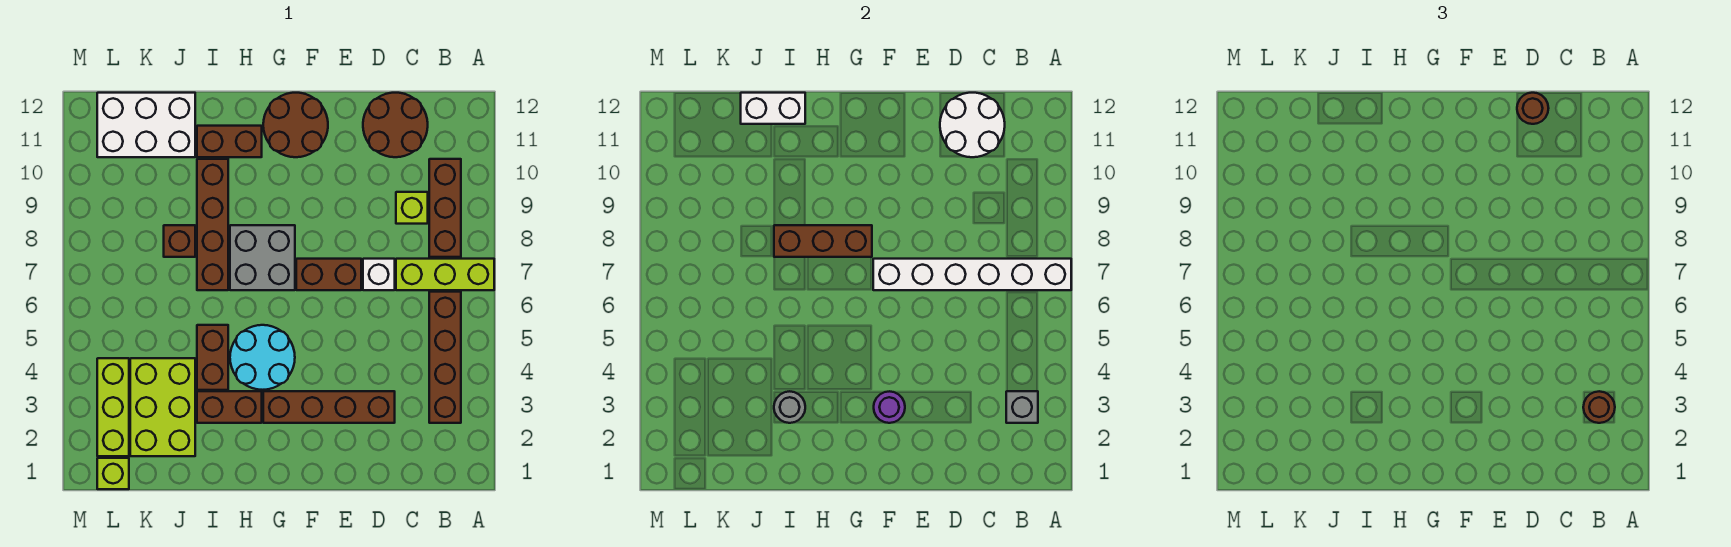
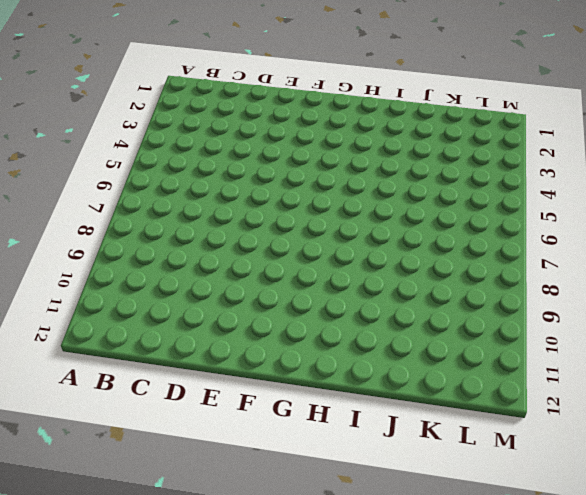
none -> lime 1x3 brick [396,259,494,290]
none -> brown 1x4 brick [429,292,461,423]
none -> brown 1x3 brick [429,159,461,257]

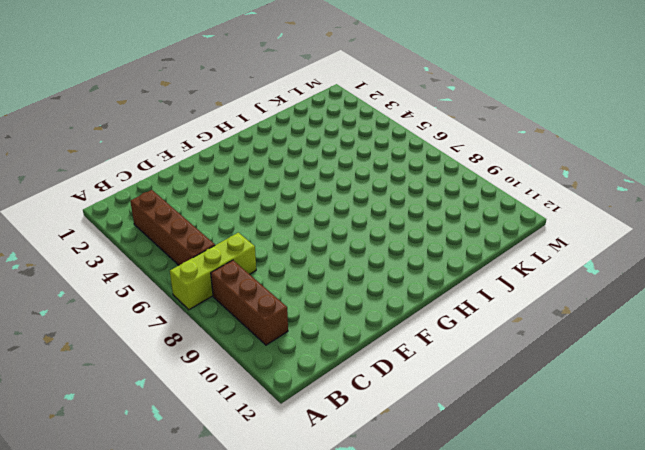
none -> lime 1x1 brick [396,192,428,224]
none -> brown 2x2 round brick [363,93,428,157]
none -> brown 1x4 brick [263,391,395,423]

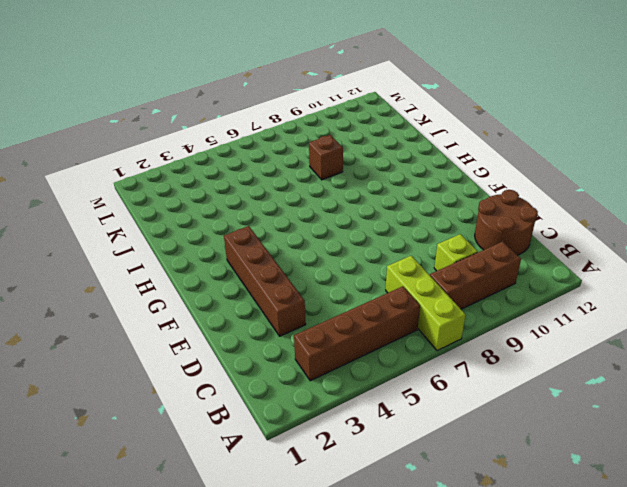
none -> white 1x1 brick [363,259,395,290]
none -> brown 1x2 brick [296,259,361,290]
none -> brown 2x2 round brick [263,93,328,157]

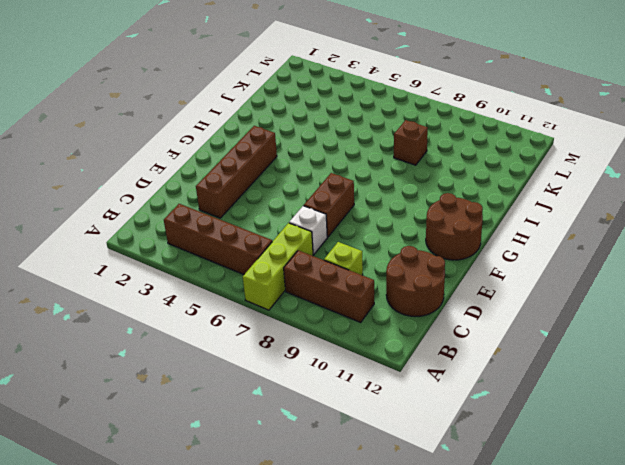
none -> cyan 2x2 round brick [230,325,295,390]
none -> grey 2x2 brick [230,225,295,290]
none -> brown 1x2 brick [197,391,262,423]

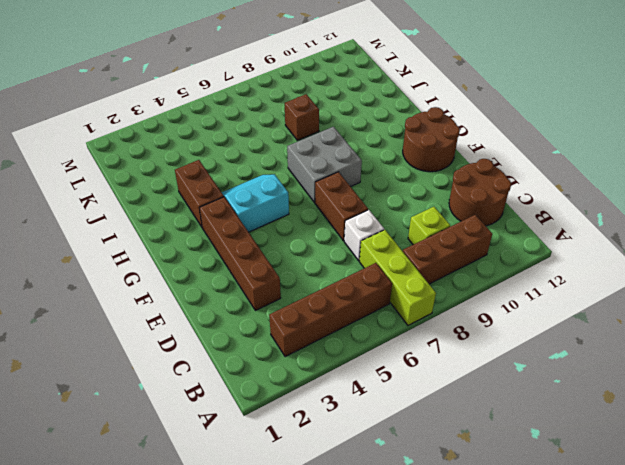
cyan 2x2 slope [222,174,289,232] -> cyan 2x2 round brick [230,325,295,390]
none -> brown 1x2 brick [197,126,262,157]
none -> brown 1x2 brick [197,325,228,390]
none -> brown 1x4 brick [197,159,228,290]

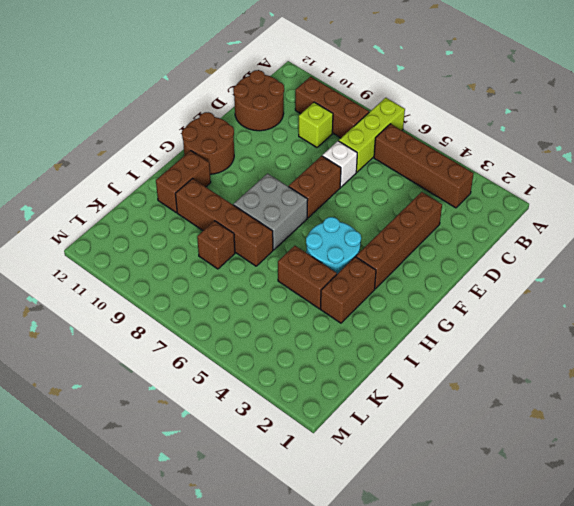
none -> lime 2x3 brick [130,358,195,456]
none -> white 2x3 brick [97,93,195,157]
none -> lime 1x1 brick [97,458,129,489]

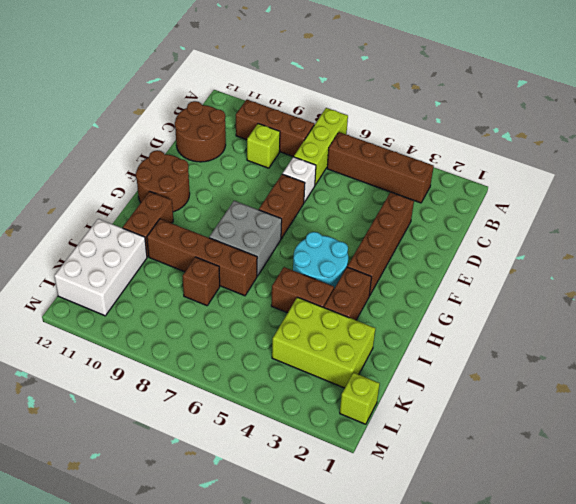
none -> lime 1x3 brick [97,358,129,456]
none -> white 1x6 brick [873,259,1071,290]
none -> grey 1x1 brick [1006,391,1038,423]

